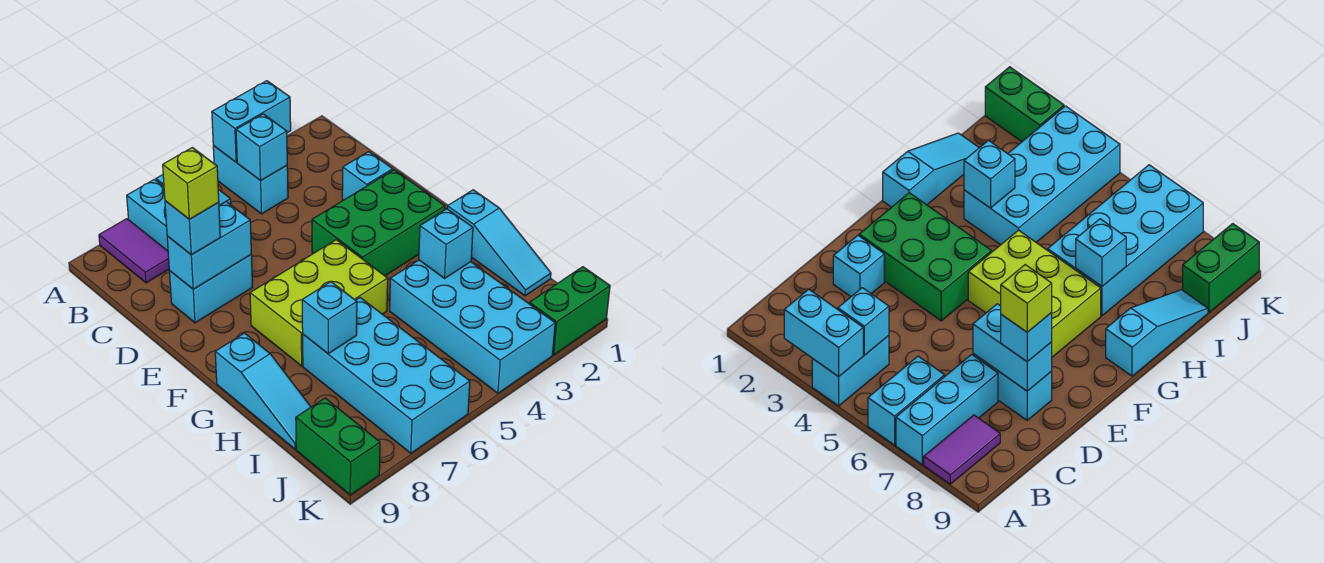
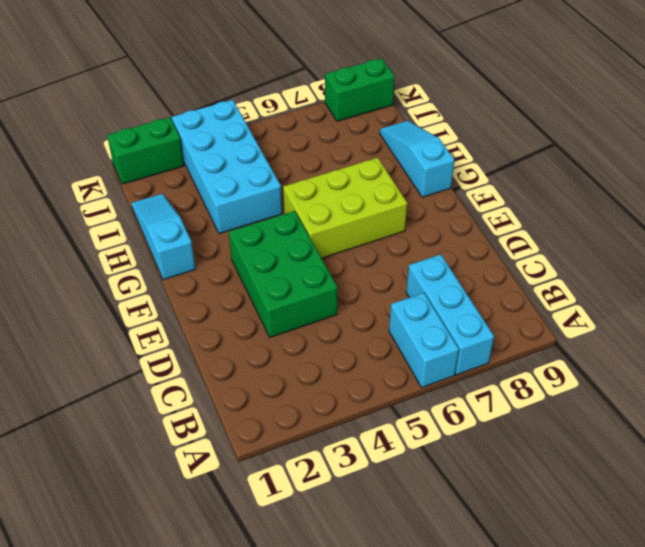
green 2x3 brick [229,211,338,337] -> green 2x3 brick turned to [312,170,445,276]
green 1x2 brick [325,58,395,121] -> green 1x2 brick turned to [296,398,380,495]
none -> cyan 1x2 brick [213,146,288,214]
none -> purple 1x2 tile [99,219,169,283]
none -> cyan 1x1 brick [342,152,393,200]

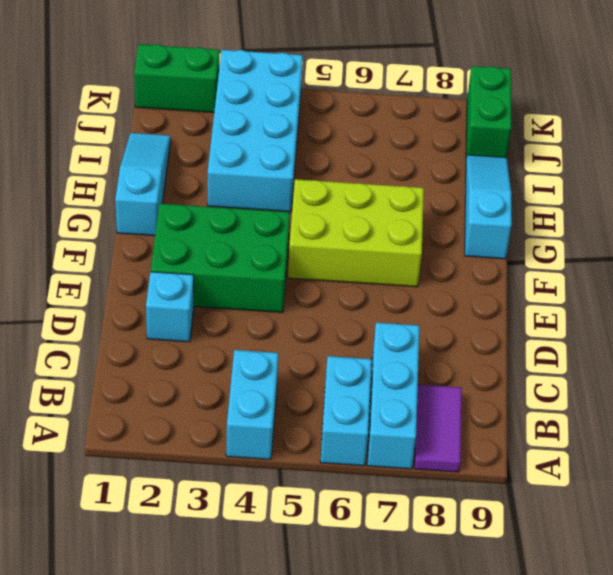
none -> cyan 1x2 brick [169,255,253,323]
none -> cyan 2x4 brick [303,298,470,453]
none -> cyan 1x2 brick [212,81,291,162]

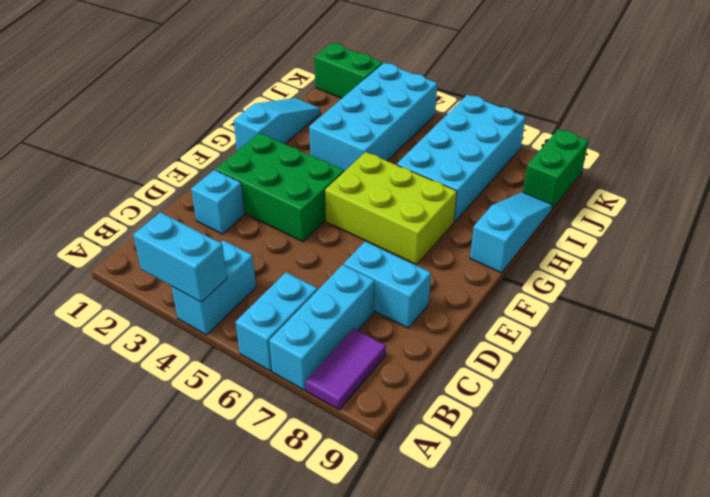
none -> cyan 1x1 brick [236,114,287,181]
none -> cyan 1x2 brick [167,202,251,289]
none -> cyan 1x1 brick [419,209,473,278]

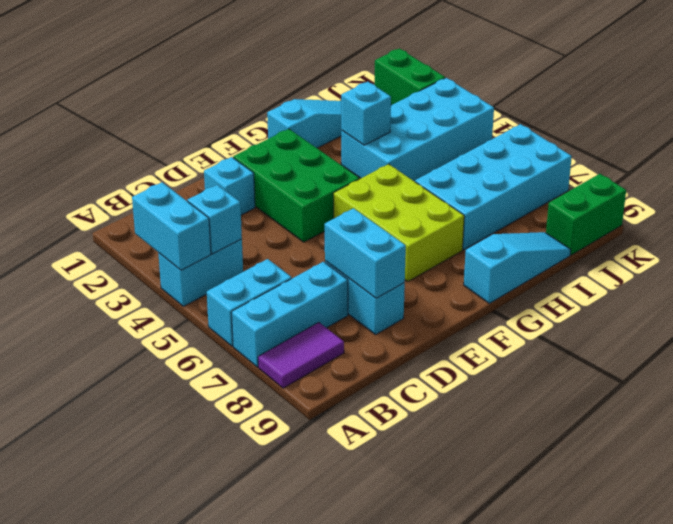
none -> cyan 1x1 brick [302,282,357,354]
none -> cyan 1x1 brick [165,201,220,255]
none -> lime 1x1 brick [163,148,219,219]

